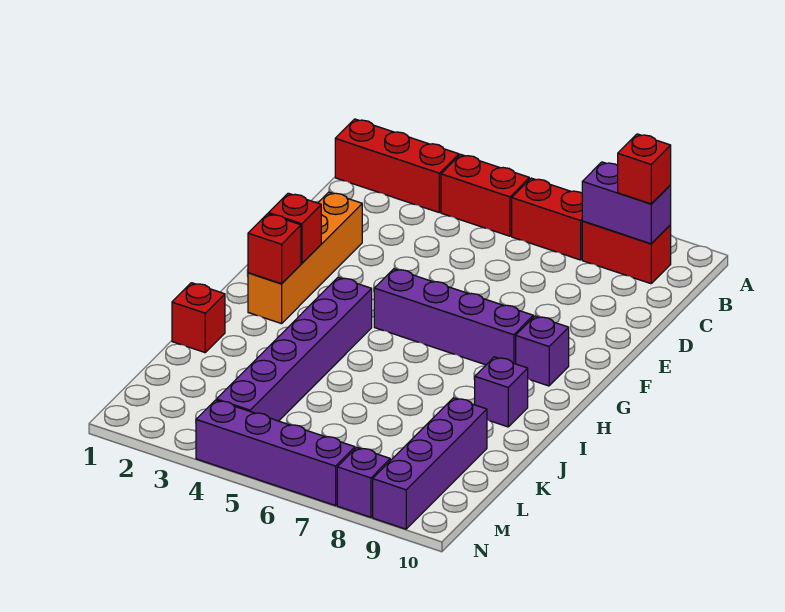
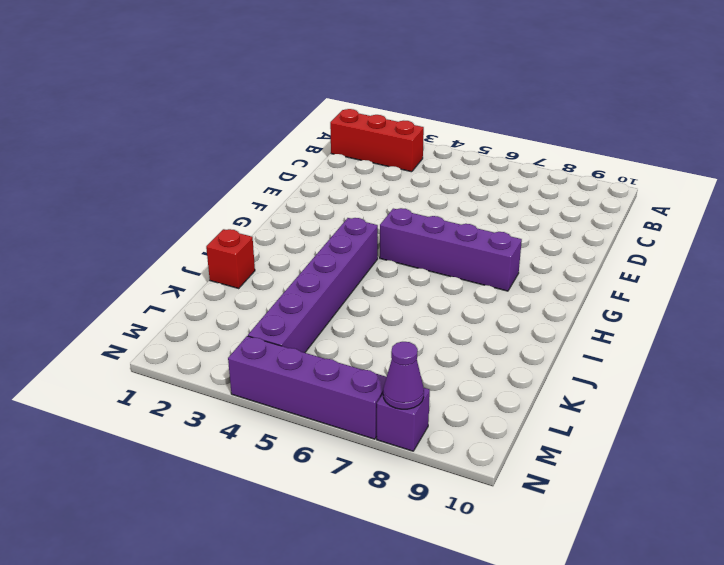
purple 1x1 cone [383,342,424,409] -> none
none -> red 1x2 brick [441,154,529,236]
none -> red 1x2 brick [512,178,582,260]
none -> red 1x2 brick [582,221,671,284]

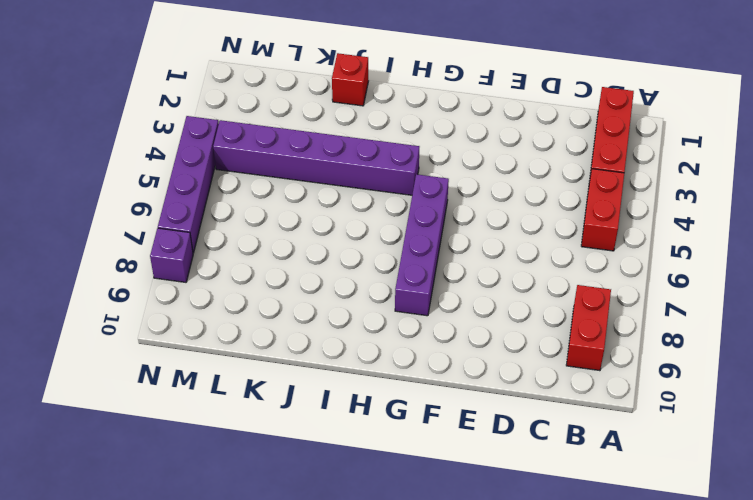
none -> red 1x2 brick [512,178,582,260]
none -> orange 1x4 brick [248,192,362,324]
none -> purple 1x1 brick [516,316,569,386]

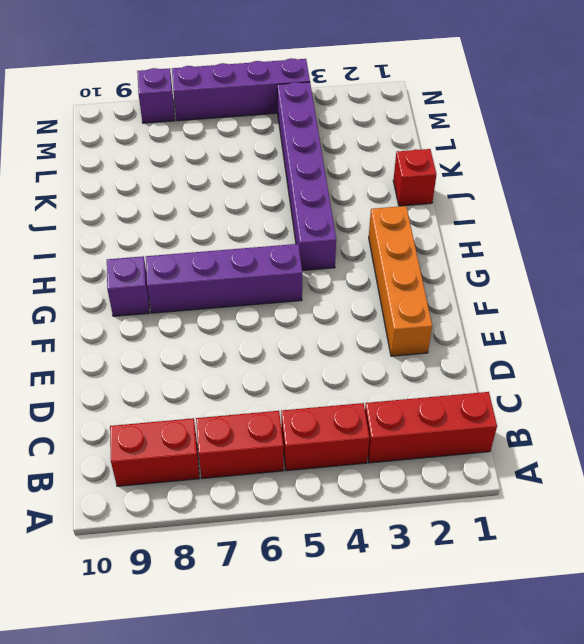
none -> purple 1x1 brick [475,357,528,427]
none -> purple 1x4 brick [373,398,487,529]
none -> purple 1x2 brick [582,162,671,244]

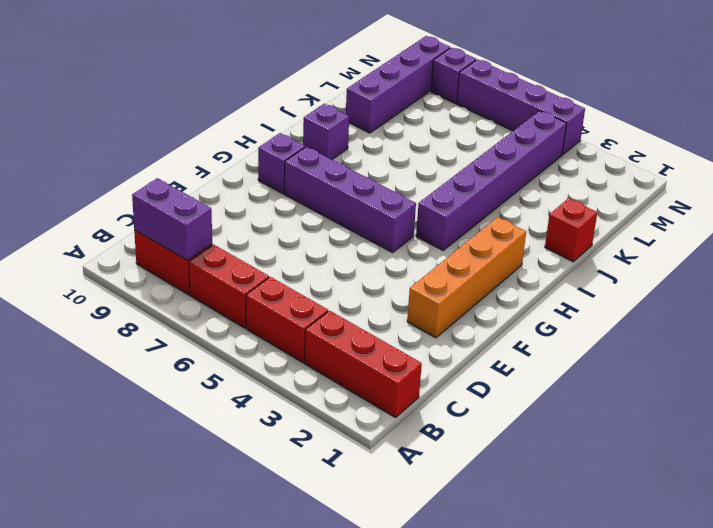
none -> red 1x1 brick [268,193,321,263]
none -> red 1x1 brick [248,214,301,284]
none -> red 1x1 brick [618,134,671,204]

